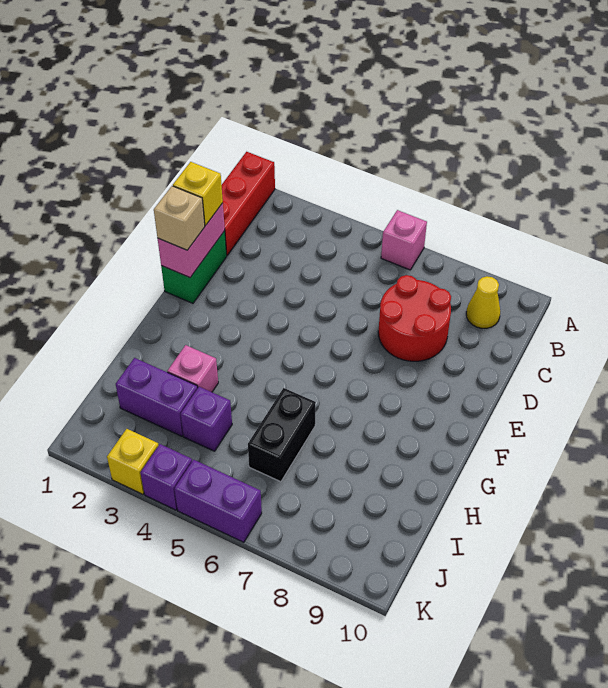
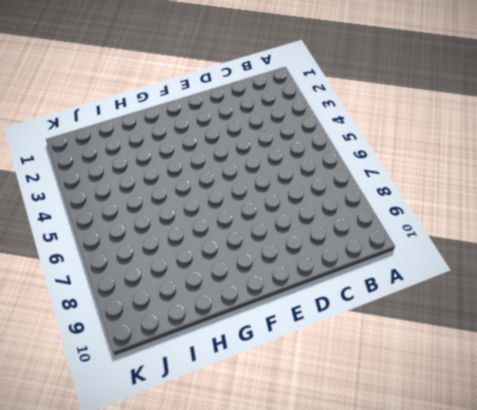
none -> red 1x3 brick [222,152,275,255]
none -> pink 1x1 brick [381,210,427,270]
none -> yellow 1x1 cone [466,276,500,328]

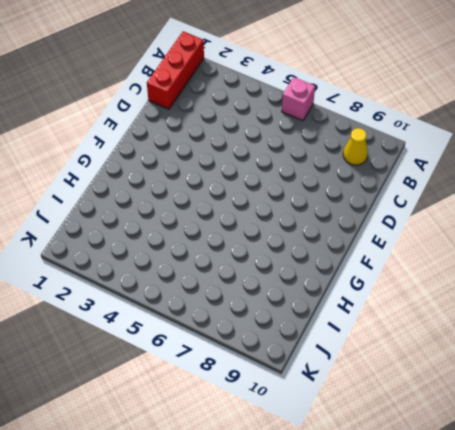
none -> red 2x2 round brick [378,275,451,361]
none -> green 1x2 brick [161,231,227,303]
none -> pink 1x1 brick [167,345,218,392]

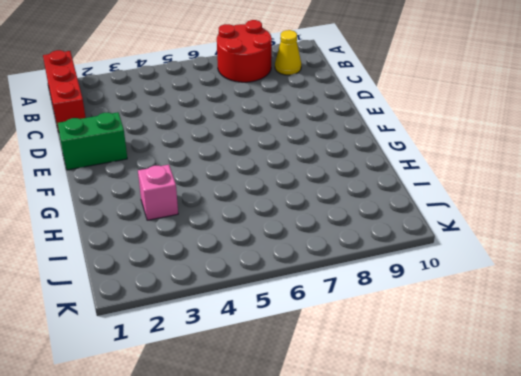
red 2x2 round brick [217,20,272,82] -> red 2x2 round brick moved to [378,275,451,361]
green 1x2 brick [58,112,127,170] -> green 1x2 brick turned to [161,231,227,303]
none -> pink 1x1 brick [381,210,427,270]
none -> black 1x2 brick [248,388,316,482]
none -> purple 1x2 brick [116,358,198,436]

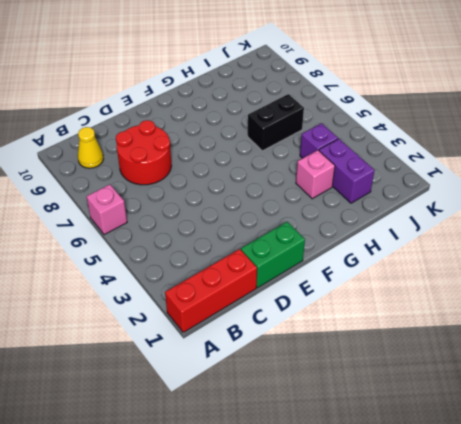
none -> yellow 1x1 brick [107,429,159,494]
none -> purple 1x1 brick [140,444,192,510]
none -> purple 1x2 brick [174,460,262,542]

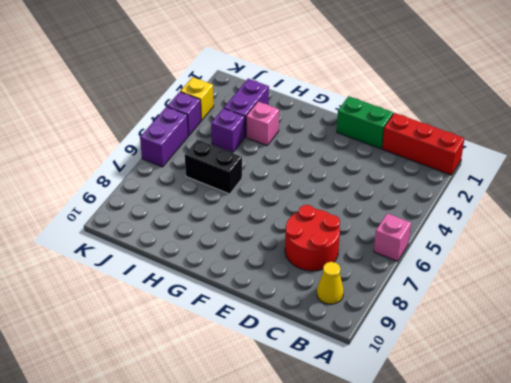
none -> pink 1x2 brick [158,203,225,277]
none -> yellow 1x1 brick [173,162,223,225]
none -> tan 1x1 brick [154,186,205,250]

